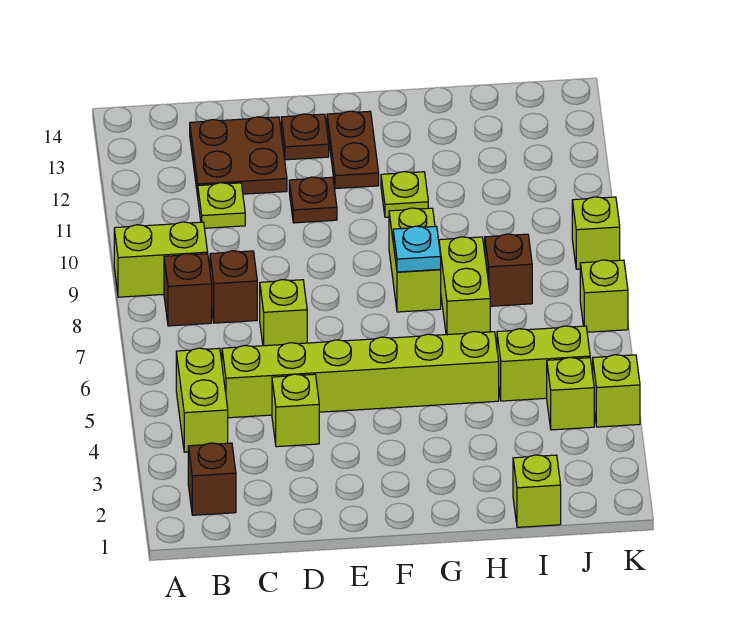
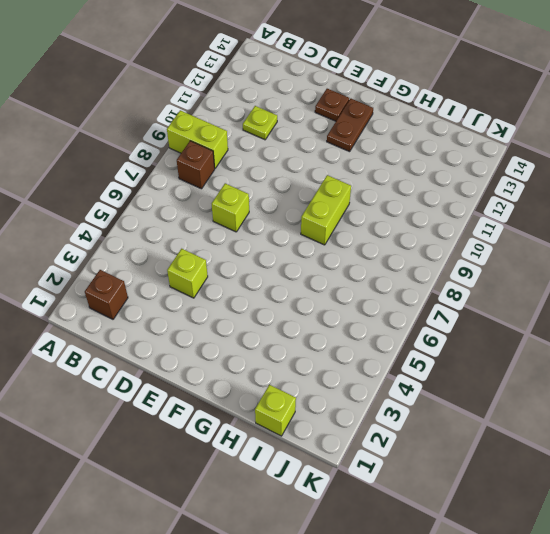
none -> lime 1x2 brick [176,348,228,452]
none -> lime 1x6 brick [222,332,499,418]
none -> brown 1x1 brick [210,251,257,323]

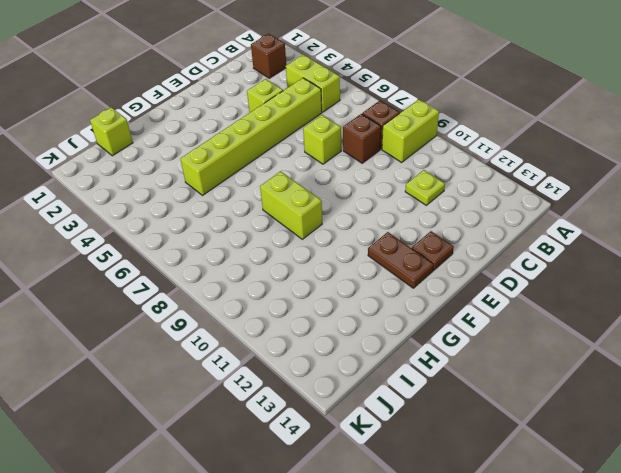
none -> brown 2x2 plate [190,117,287,196]
none -> brown 1x1 plate [289,177,337,223]
none -> lime 1x1 plate [381,172,428,217]

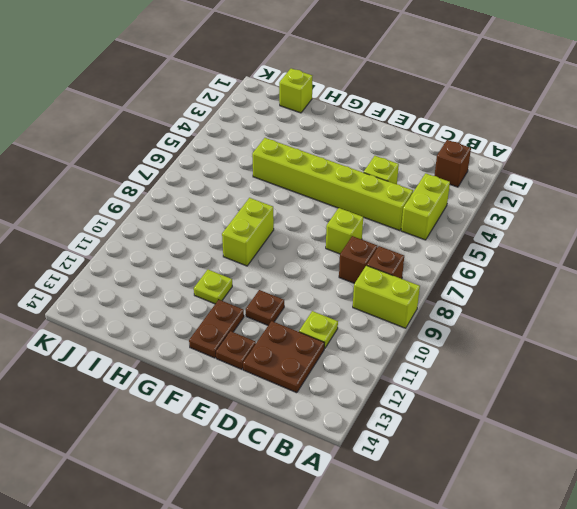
none -> lime 1x2 brick [439,237,490,335]
none -> lime 1x2 brick [497,326,590,401]
none -> brown 1x1 brick [485,234,532,306]

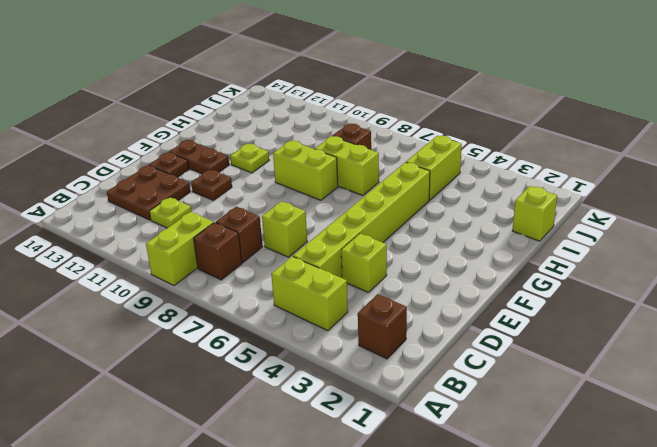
none -> lime 1x1 brick [547,357,594,430]
none -> lime 1x1 brick [593,355,640,427]
none -> lime 1x1 brick [580,260,628,332]

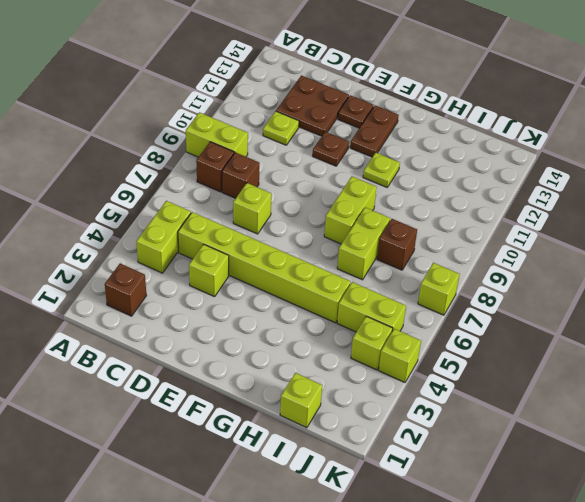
none -> lime 1x1 brick [572,197,620,269]
none -> cyan 1x1 plate [393,226,441,272]

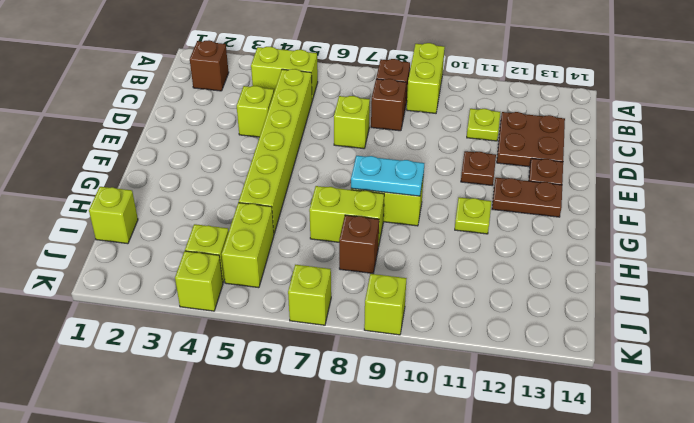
cyan 1x2 plate [351,156,424,196] -> cyan 1x1 plate [393,226,441,272]

